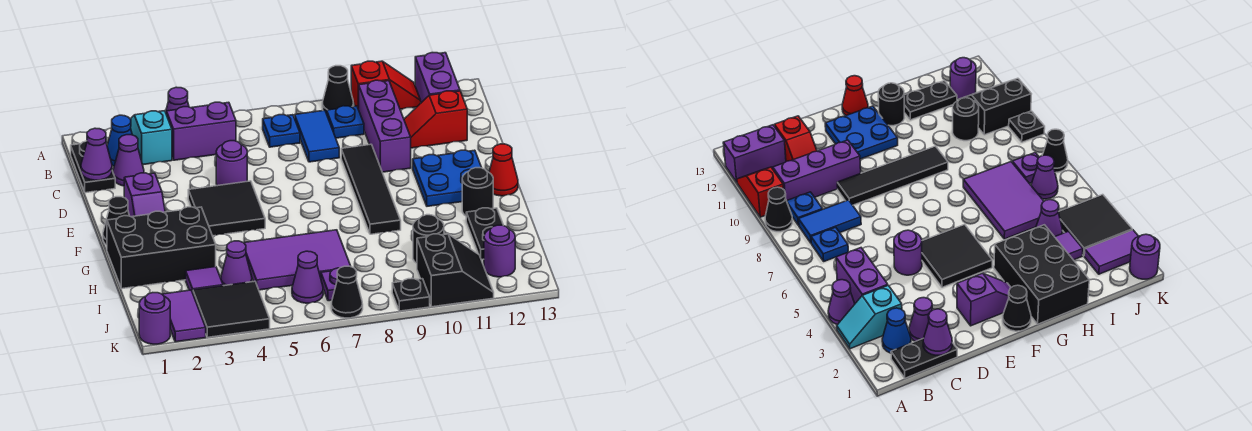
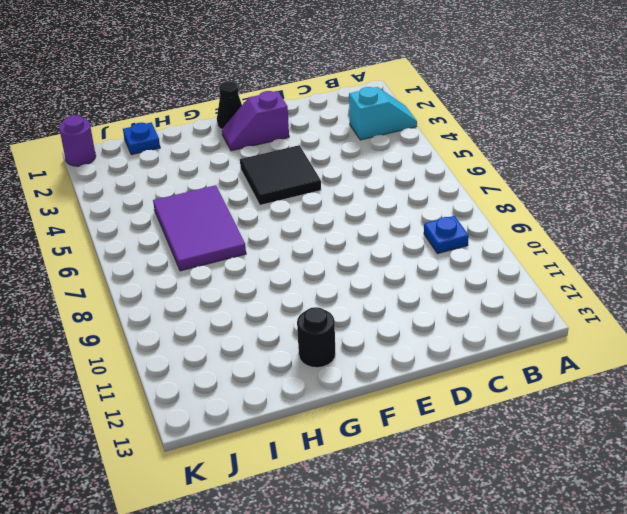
blue 1x1 plate [123,122,160,155] -> blue 1x1 plate moved to [263,115,300,147]
none -> purple 1x1 cone [166,87,189,115]
none -> black 1x1 cone [322,66,354,114]
none -> red 1x2 slope [351,61,421,109]
none -> purple 1x2 brick [415,53,460,103]

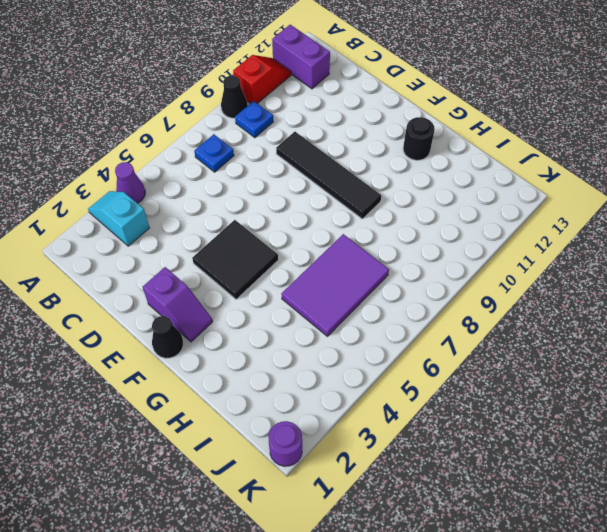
none -> black 1x2 plate [71,141,115,193]
none -> blue 1x1 cone [107,115,132,166]
none -> purple 1x2 brick [167,102,236,160]
none -> blue 1x2 tile [295,110,339,162]

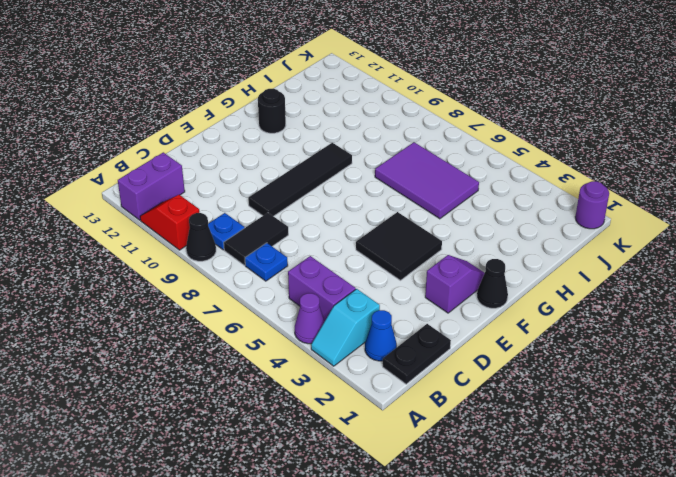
black 1x2 tile [224,213,288,265] -> blue 1x2 tile [295,110,339,162]
none -> purple 1x3 brick [359,80,411,172]
none -> purple 1x1 cone [113,135,144,186]
none -> red 1x2 slope [404,91,467,148]
none -> purple 1x1 round brick [216,141,247,186]

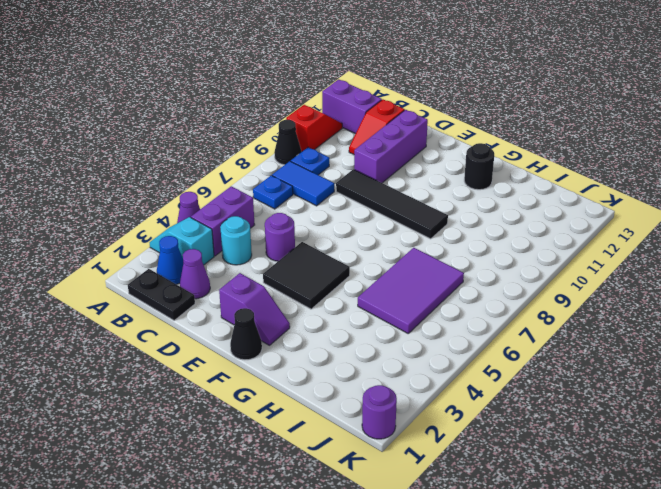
cyan 1x1 round brick [220,216,252,265] -> none
purple 1x3 brick [354,110,428,183] -> purple 1x3 brick turned to [359,80,411,172]
none -> blue 2x2 plate [413,150,482,206]
none -> red 1x1 cone [489,144,518,196]
none -> black 2x3 brick [107,207,216,289]
none -> black 1x2 plate [466,208,504,260]

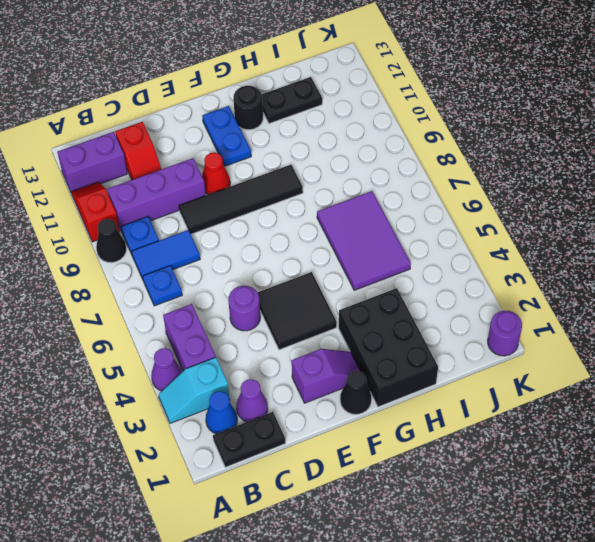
red 1x1 cone [202,153,230,194] -> red 1x1 cone moved to [489,144,518,196]
blue 1x2 plate [202,106,251,166] -> blue 2x2 plate [413,150,482,206]
none -> purple 1x1 tile [186,267,223,293]
none -> purple 1x1 cone [221,241,252,286]
none -> black 1x1 round brick [413,215,444,263]
none -> purple 1x2 tile [162,290,206,342]

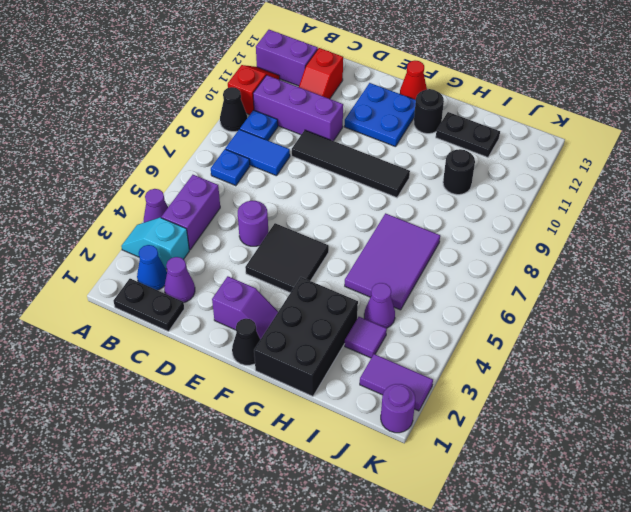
none -> black 2x2 tile [193,281,270,337]
none -> purple 1x1 cone [292,251,323,303]
none -> purple 1x1 plate [321,268,339,301]
none -> black 2x2 slope [417,234,494,307]

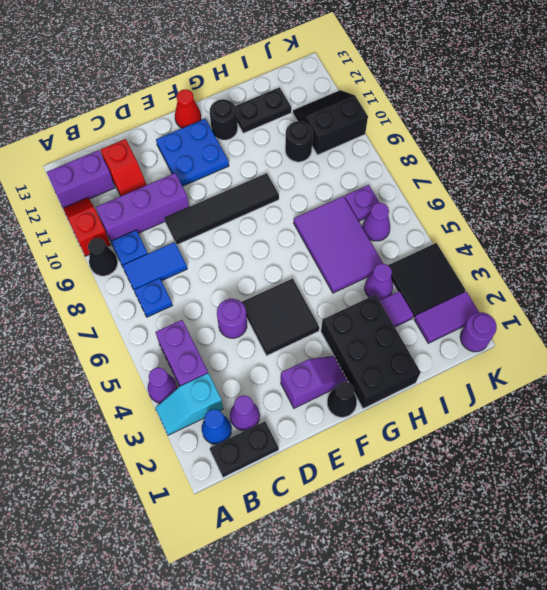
none -> purple 1x1 round brick [484,225,515,277]
none -> black 1x1 cone [331,266,363,318]
none -> black 1x1 plate [392,279,430,311]
none -> purple 1x1 cone [81,128,112,180]

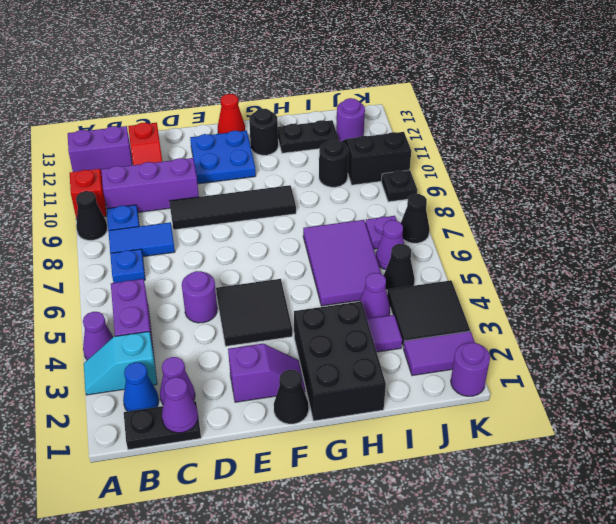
black 1x1 cone [384,244,415,291] -> none

